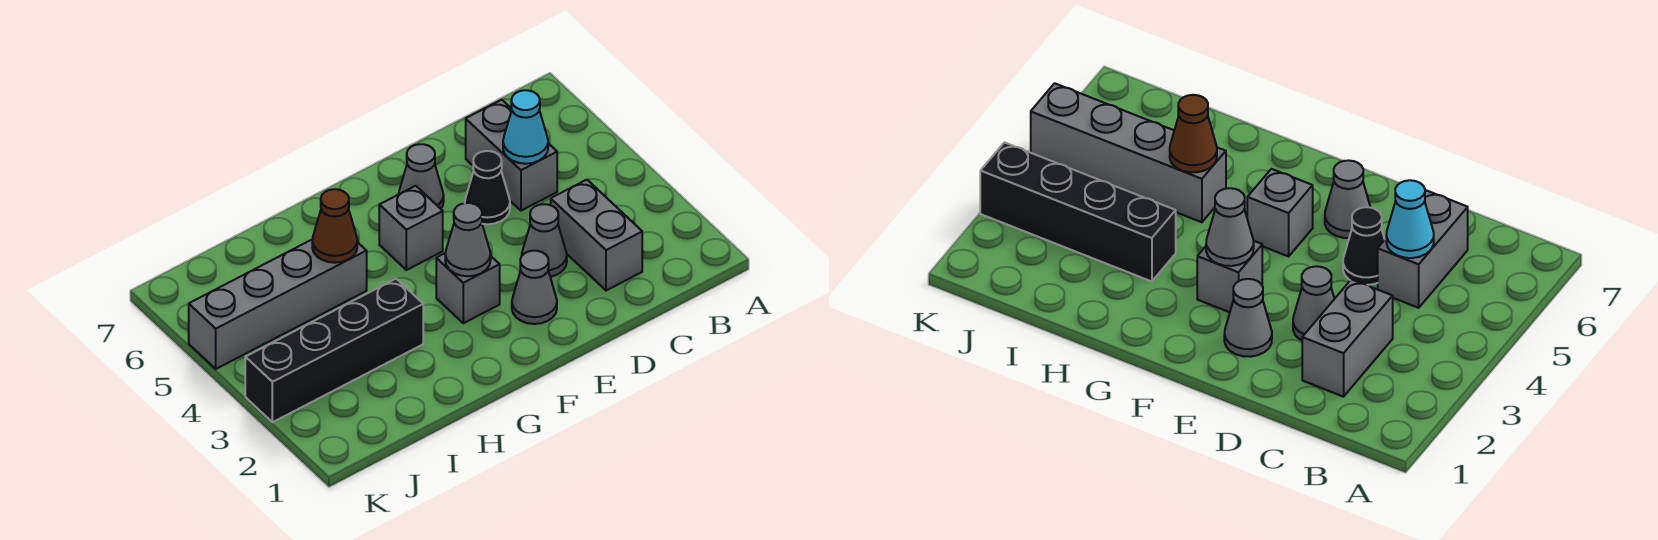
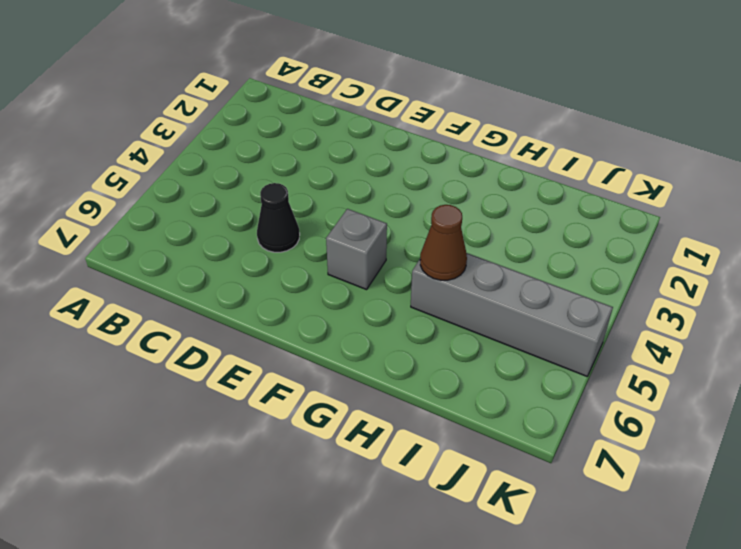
none -> grey 1x2 brick [551,180,642,291]
none -> grey 1x2 brick [466,100,557,211]
none -> grey 1x1 cone [522,204,567,277]

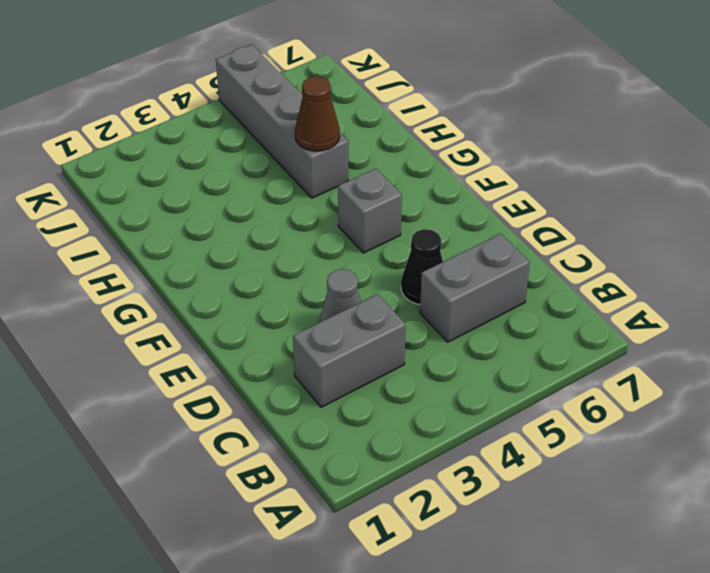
none -> grey 1x1 cone [512,251,557,324]
none -> grey 1x1 cone [399,144,444,209]
none -> grey 1x1 brick [436,253,500,323]

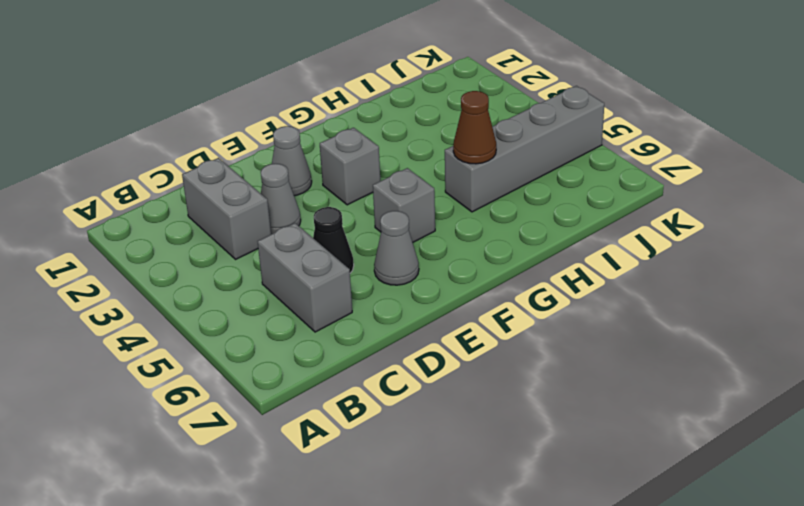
none -> black 1x4 brick [245,279,423,422]
none -> cyan 1x1 cone [503,90,548,164]
none -> grey 1x1 cone [445,203,491,276]

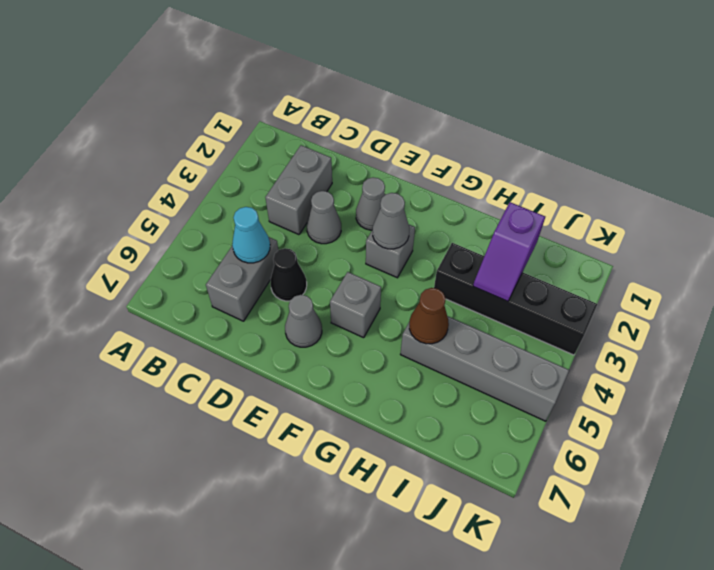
purple 1x2 slope [473,202,545,301] -> none

